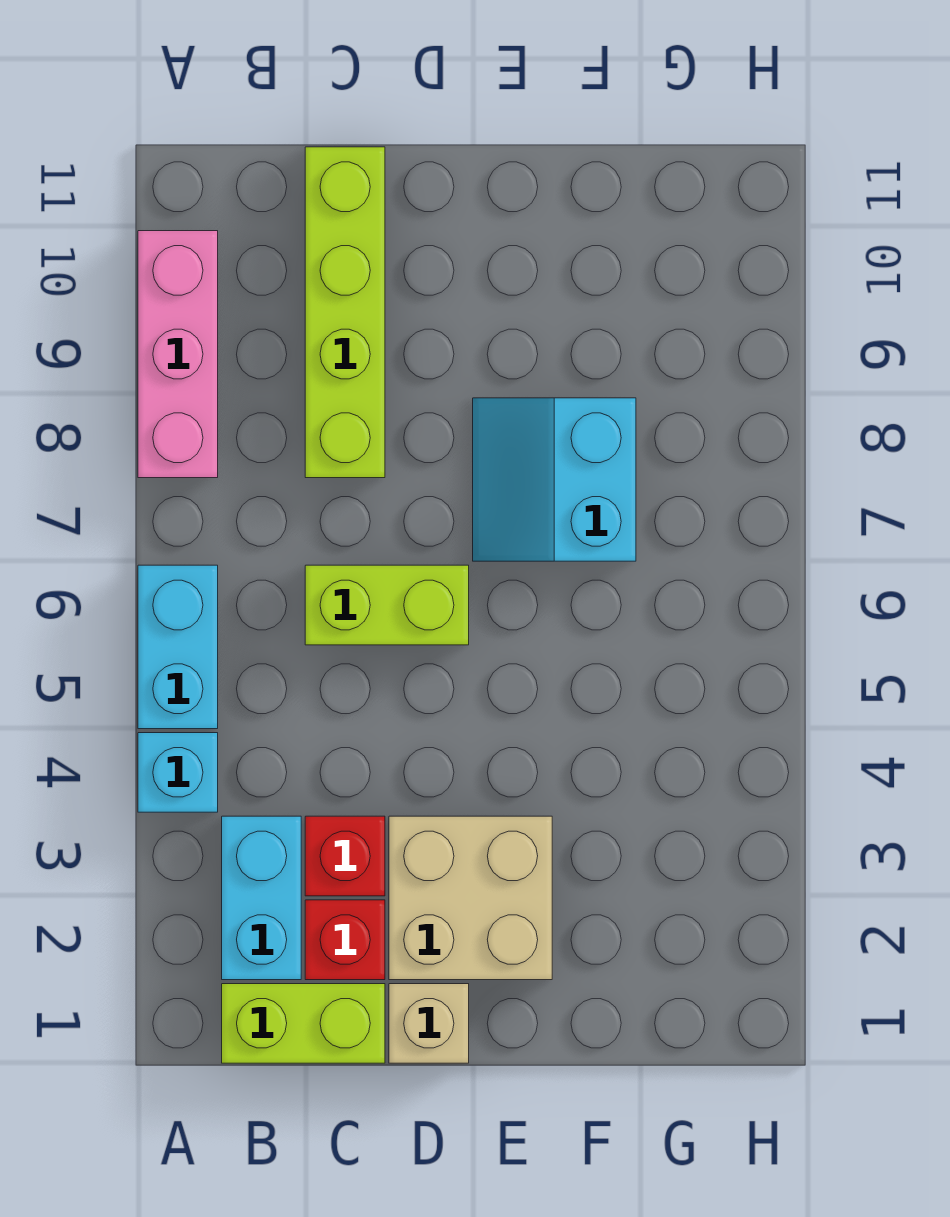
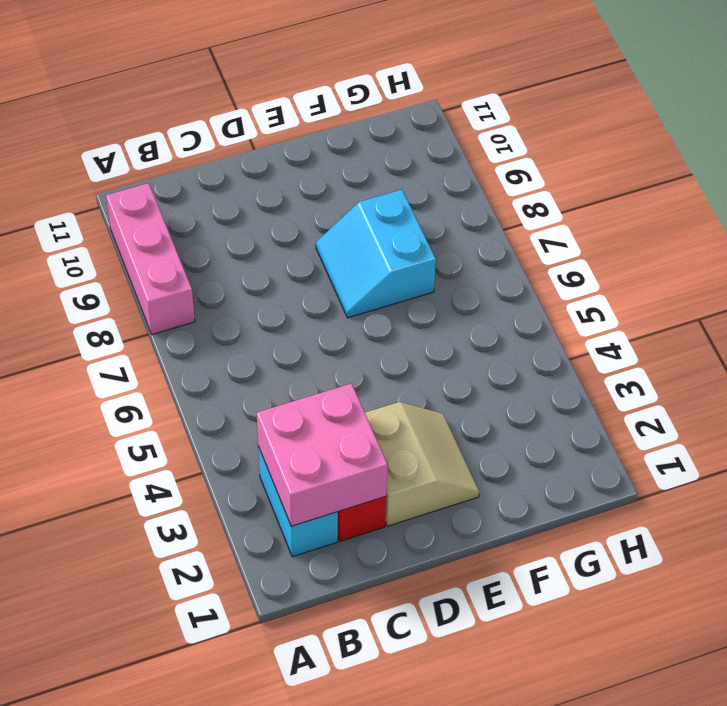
pink 2x2 brick [257,384,388,526] -> none
tan 2x2 slope [365,402,479,526] -> tan 2x2 brick [389,816,552,980]
none -> cyan 1x1 brick [138,733,218,812]
none -> cyan 1x2 brick [138,565,218,729]
none -> lime 1x2 brick [222,984,385,1063]

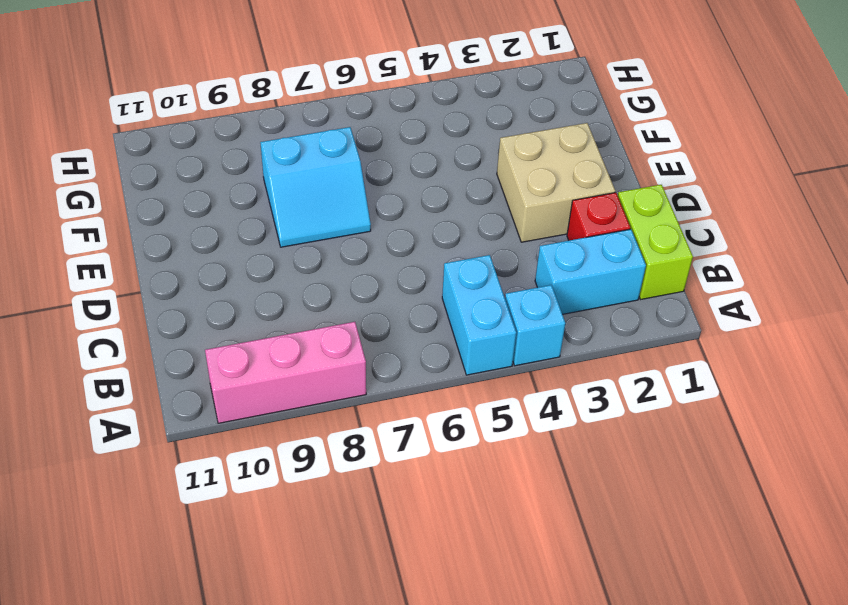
cyan 1x2 brick [442,255,516,375] -> cyan 1x2 brick turned to [138,565,218,729]
none -> red 1x1 brick [305,816,385,896]
none -> lime 1x2 brick [305,565,469,645]
none -> lime 1x4 brick [305,147,385,478]

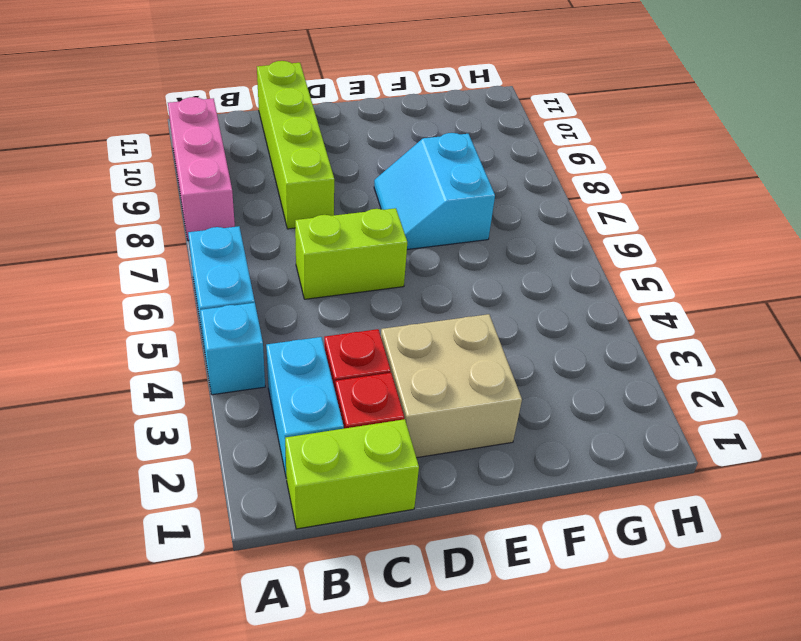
none -> tan 1x1 brick [389,984,469,1063]

